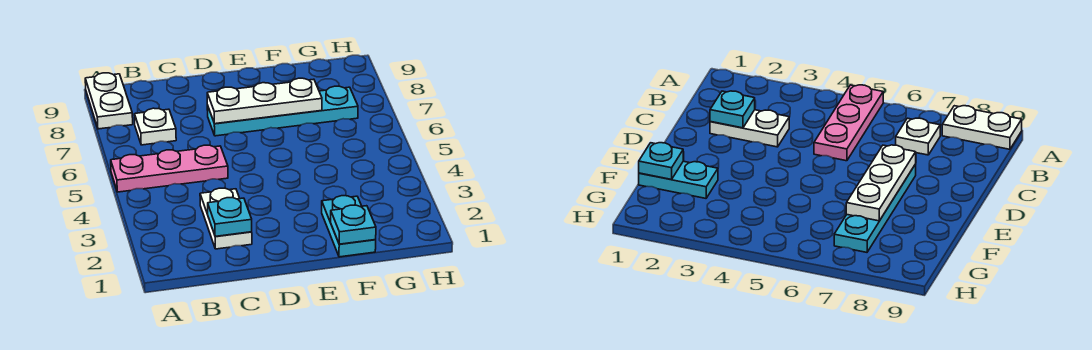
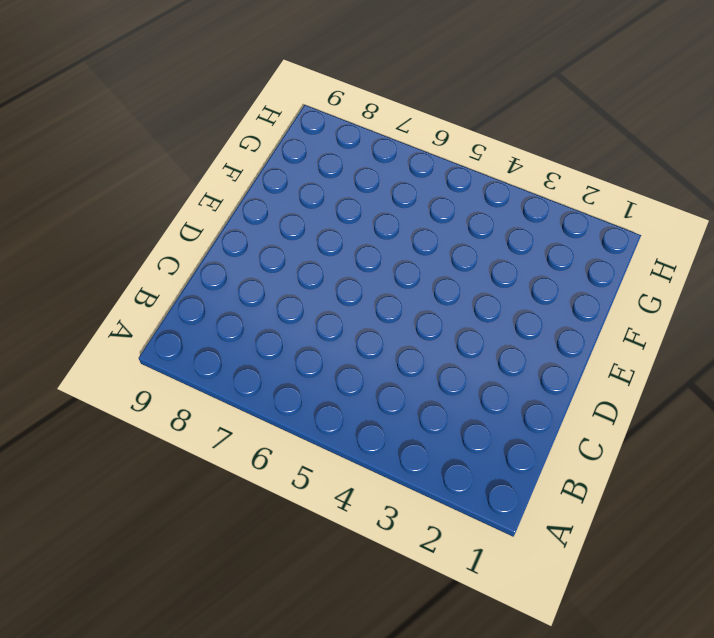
none -> pink 1x3 plate [111,145,228,192]
none -> white 1x2 plate [85,73,133,129]

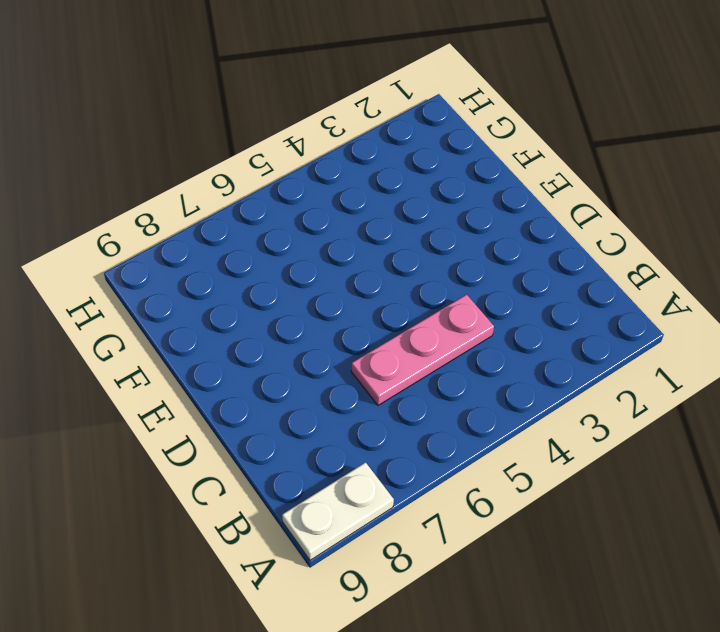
pink 1x3 plate [351,295,494,405] -> pink 1x3 plate turned to [111,145,228,192]
none -> white 1x1 plate [134,108,176,145]
none -> white 1x2 plate [200,188,252,249]

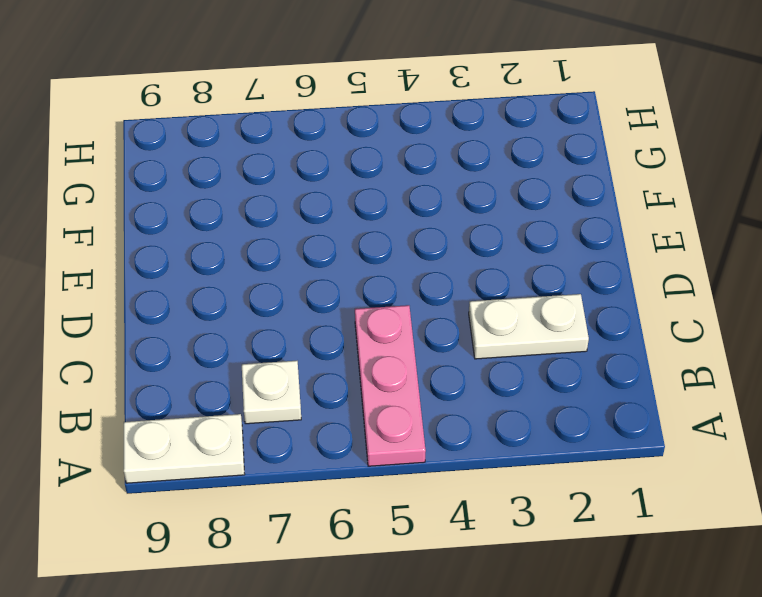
none -> cyan 1x4 plate [207,86,358,136]
none -> cyan 1x2 plate [322,196,376,257]

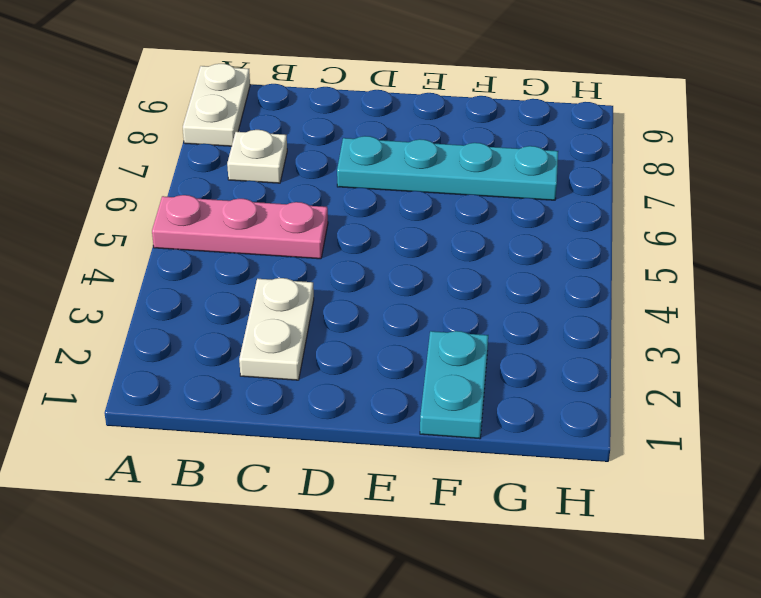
none -> cyan 1x1 plate [208,198,252,236]
none -> white 1x3 plate [207,78,322,124]

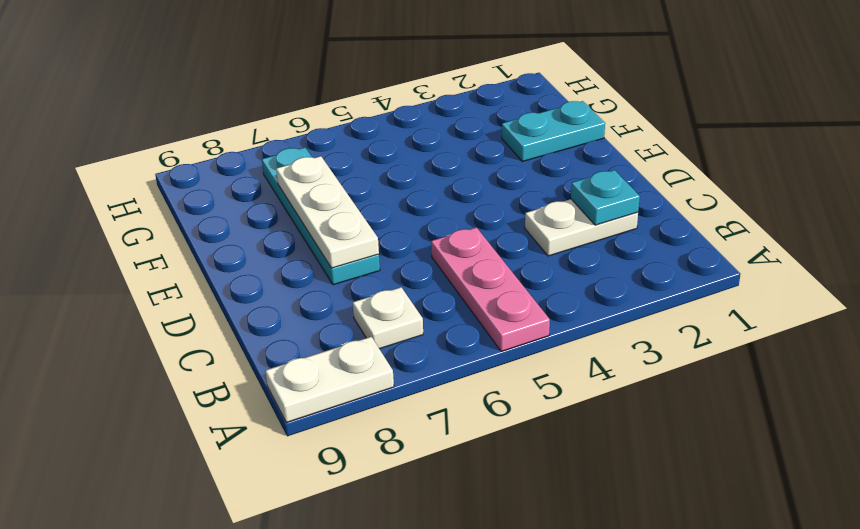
none -> cyan 1x1 plate [331,205,376,244]

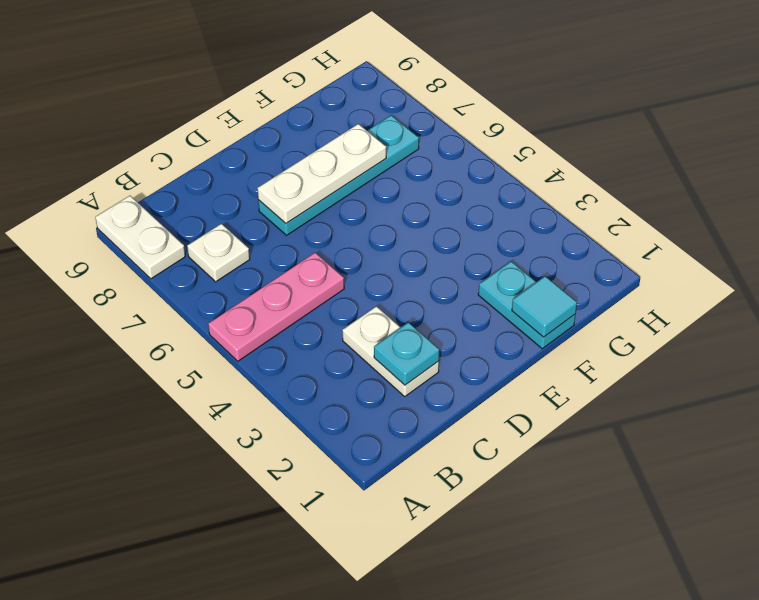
cyan 1x1 tile [512,276,577,337] -> cyan 1x1 plate [331,205,376,244]

